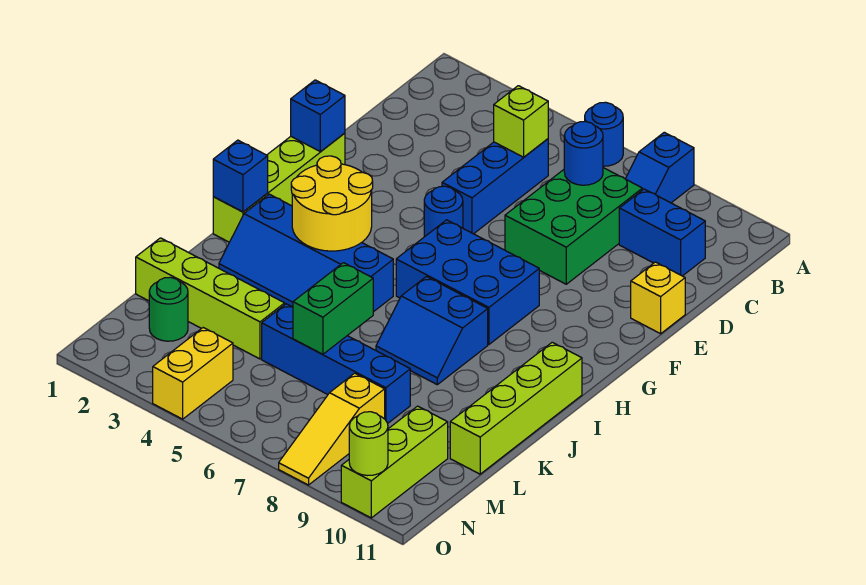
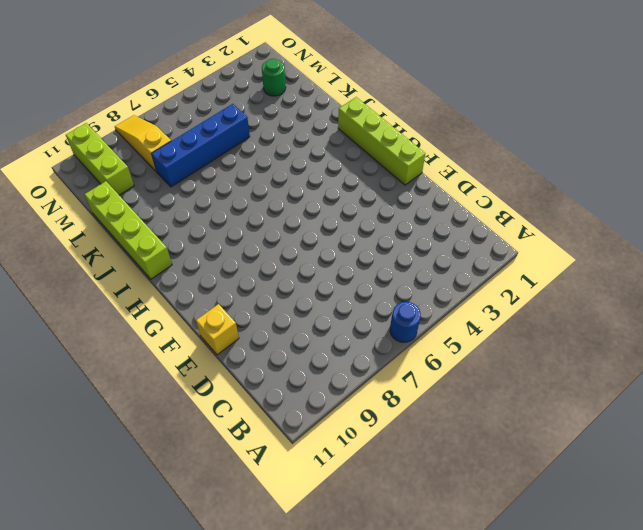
none -> blue 1x2 slope [626,132,694,203]
none -> blue 1x3 brick [442,139,548,234]
none -> green 2x3 brick [505,168,642,284]

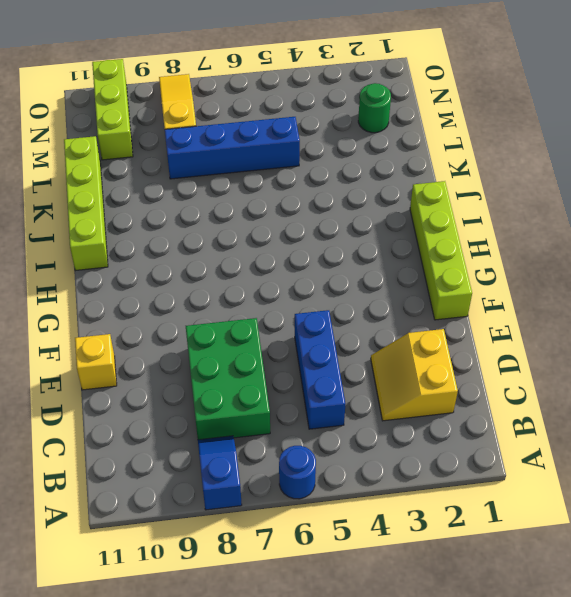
yellow 2x2 slope [371,329,458,421] -> none
none -> blue 1x2 brick [619,189,705,276]
none -> blue 1x1 round brick [424,186,463,237]
none -> blue 2x3 brick [396,220,539,344]

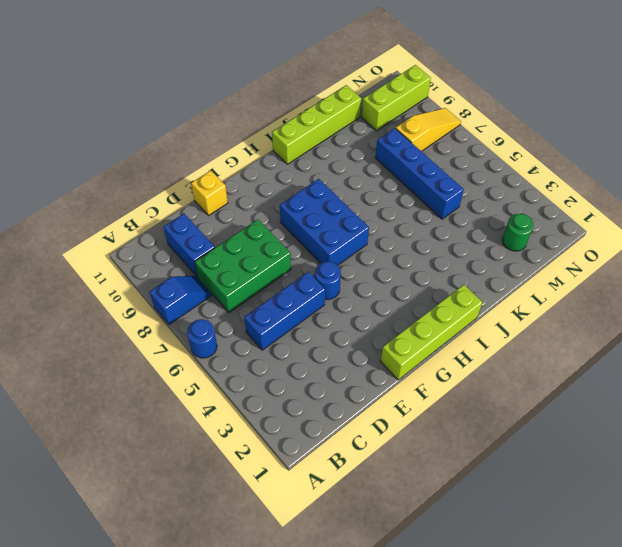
none -> blue 2x4 slope [219,194,393,312]
none -> blue 2x2 slope [376,277,488,385]
none -> lime 1x4 brick [136,238,285,359]

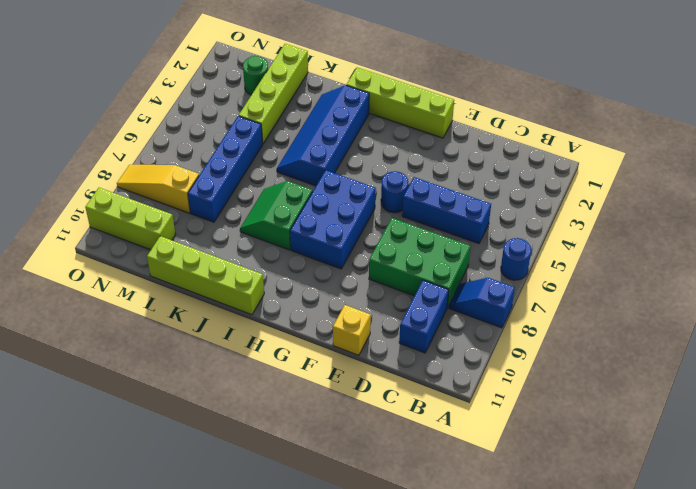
green 2x2 slope [240,181,313,250] -> blue 2x2 slope [376,277,488,385]
none -> yellow 1x2 brick [153,328,233,419]
none -> lime 1x1 brick [494,86,548,157]
none -> blue 1x1 round brick [564,121,603,185]

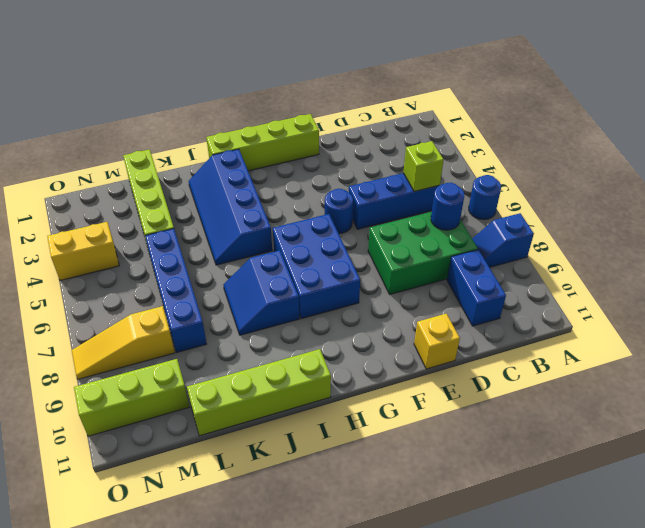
none -> green 1x1 round brick [149,277,188,341]
none -> blue 1x1 brick [291,80,345,152]
none -> yellow 2x2 round brick [291,156,373,251]

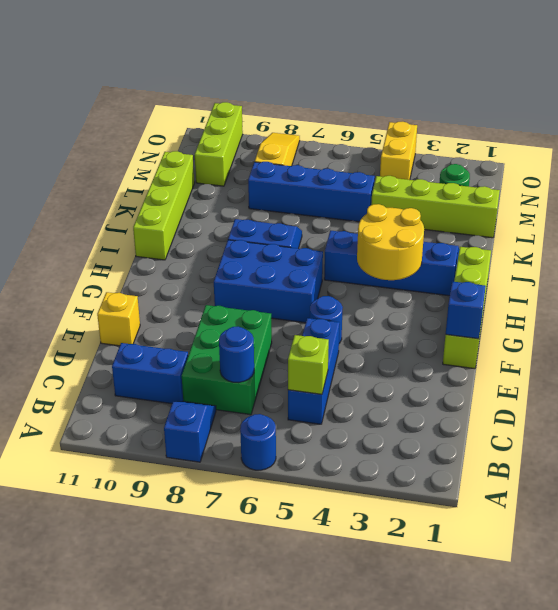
none -> blue 1x1 brick [213,140,268,212]
none -> green 1x2 brick [293,263,373,354]
none -> lime 1x1 round brick [349,412,388,476]

